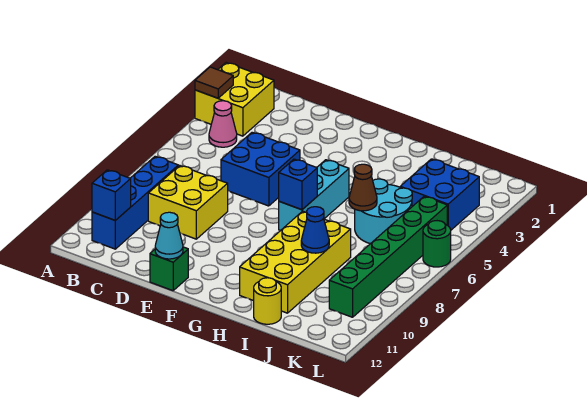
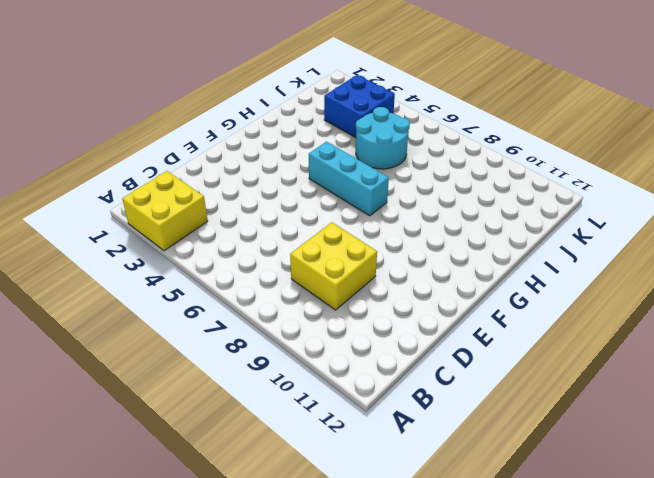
none -> pink 1x1 cone [209,101,237,147]
none -> blue 1x4 brick [92,156,178,249]
none -> blue 2x2 brick [221,132,300,206]

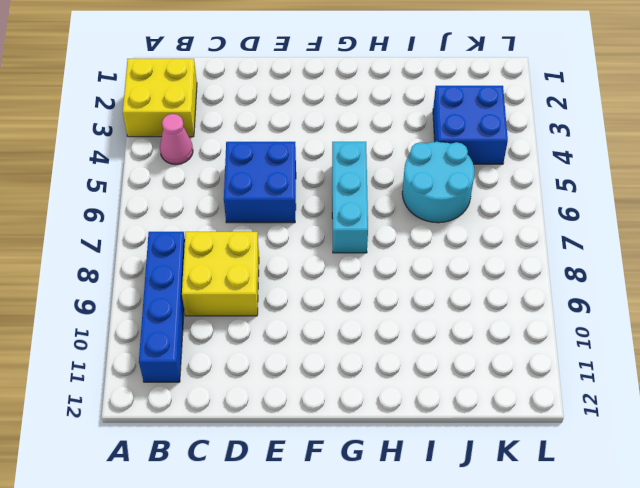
none -> green 1x1 brick [150,247,188,291]
none -> yellow 2x4 brick [240,211,351,313]
none -> yellow 1x1 round brick [254,278,281,324]

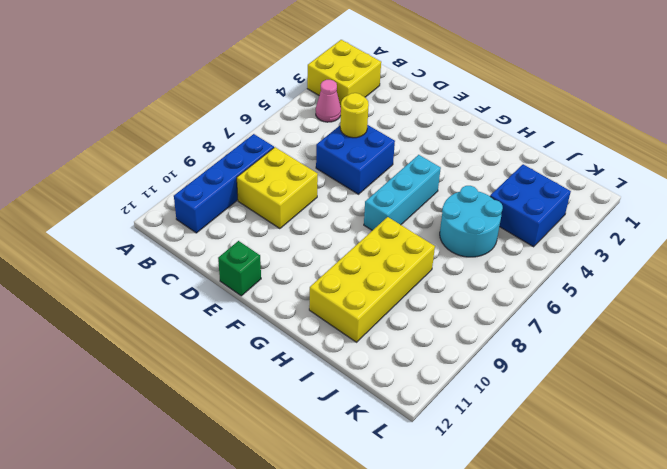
yellow 1x1 round brick [340,93,369,138] -> yellow 1x1 round brick moved to [254,278,281,324]
none -> green 1x6 brick [329,196,447,317]
none -> green 1x1 round brick [423,221,451,267]
none -> brown 1x1 tile [195,67,233,98]

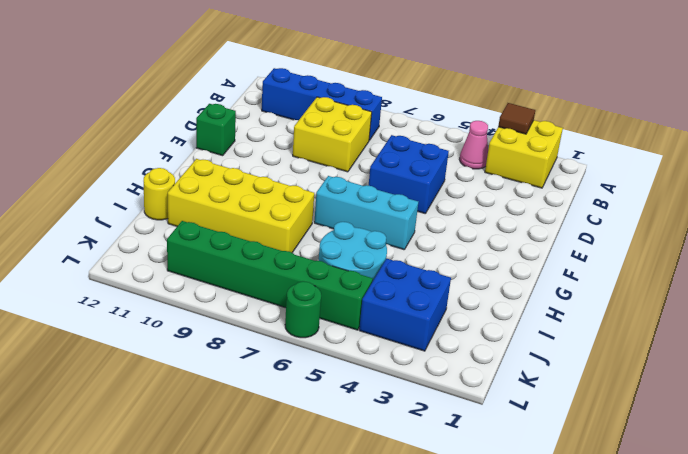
none -> blue 1x1 brick [92,170,131,220]
none -> cyan 1x1 cone [155,212,183,259]
none -> blue 1x1 brick [279,159,317,210]

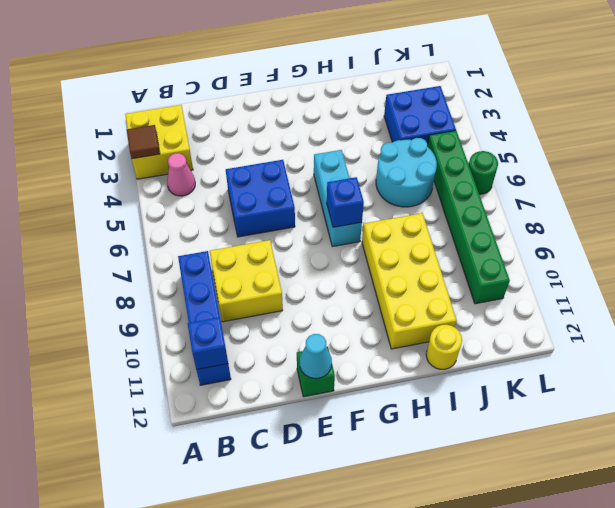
none -> brown 1x1 cone [349,164,377,211]
none -> blue 1x1 cone [301,207,329,253]

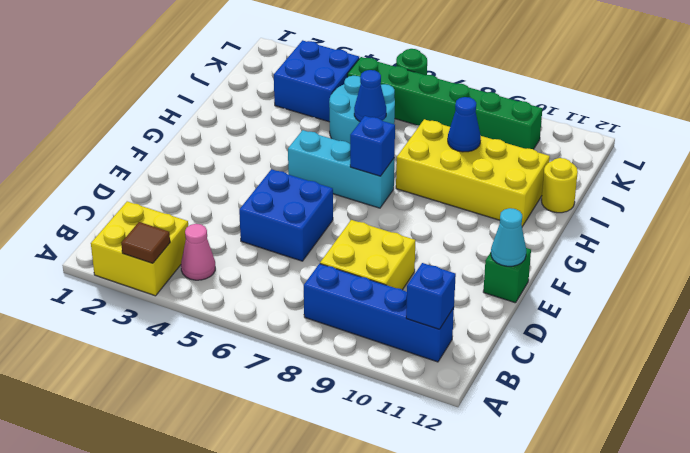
blue 1x1 cone [354,70,386,121] -> brown 1x1 cone [349,164,377,211]

